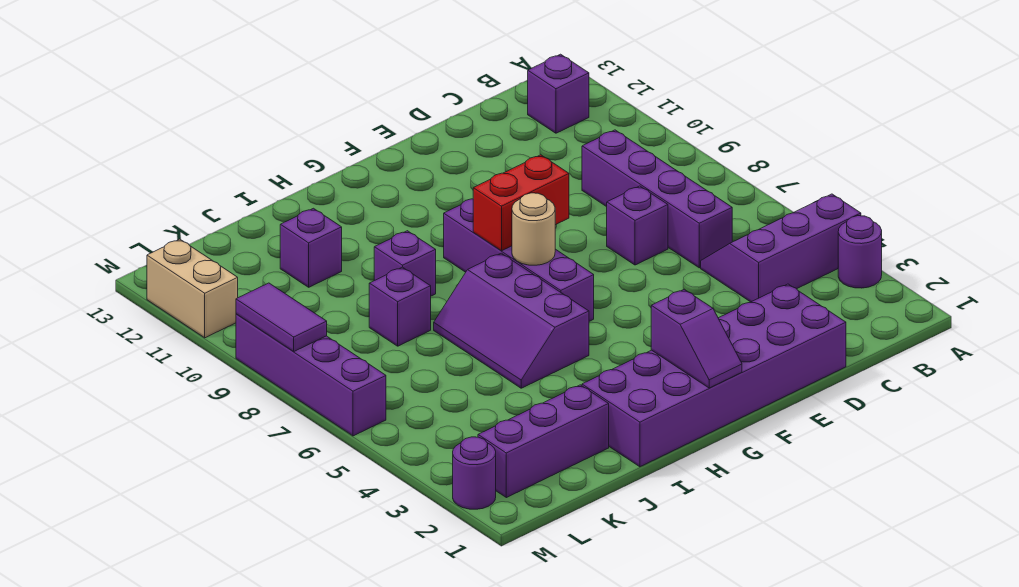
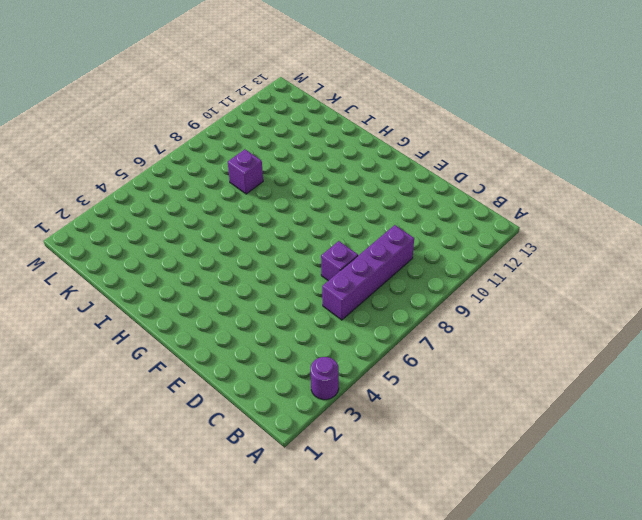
none -> purple 2x3 slope [701,194,861,302]
none -> purple 1x1 brick [528,54,589,133]
none -> purple 2x6 brick [582,284,846,467]

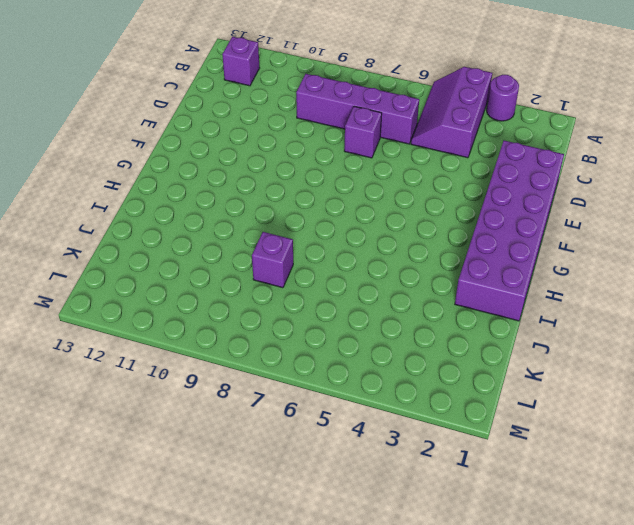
none -> purple 1x4 brick [444,199,594,321]
none -> purple 2x3 slope [434,253,589,388]
none -> purple 1x1 brick [374,231,436,296]

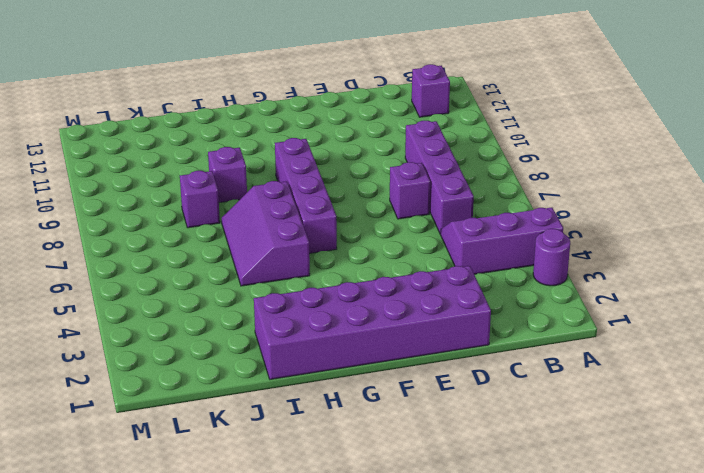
none -> purple 1x3 brick [478,385,609,498]
none -> purple 1x1 brick [280,208,342,287]
none -> purple 1x1 round brick [453,437,496,509]

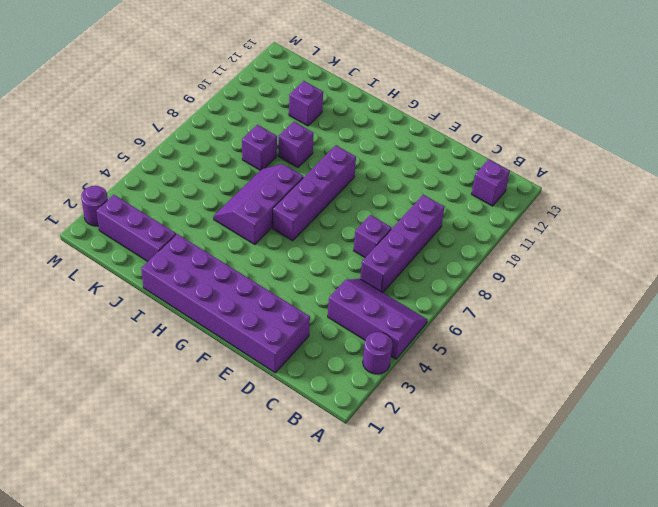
none -> purple 1x4 brick [236,314,386,436]
none -> tan 1x2 brick [147,239,238,338]
none -> red 1x2 brick [473,155,569,251]

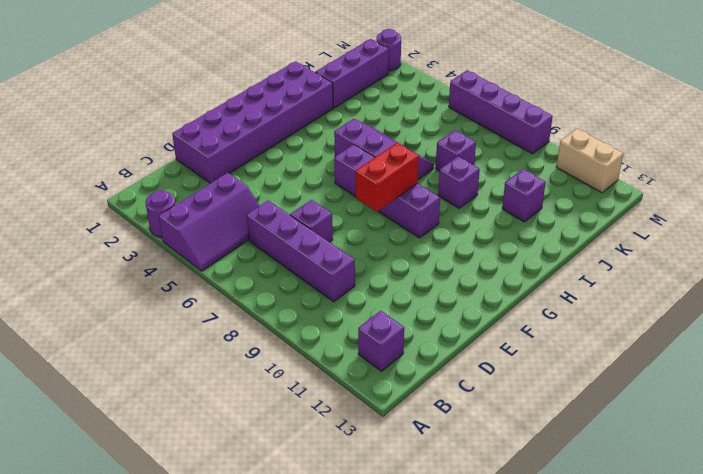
none -> purple 1x2 slope [651,289,742,388]
none -> tan 1x1 round brick [512,193,555,265]
none -> purple 1x2 tile [236,283,327,352]

